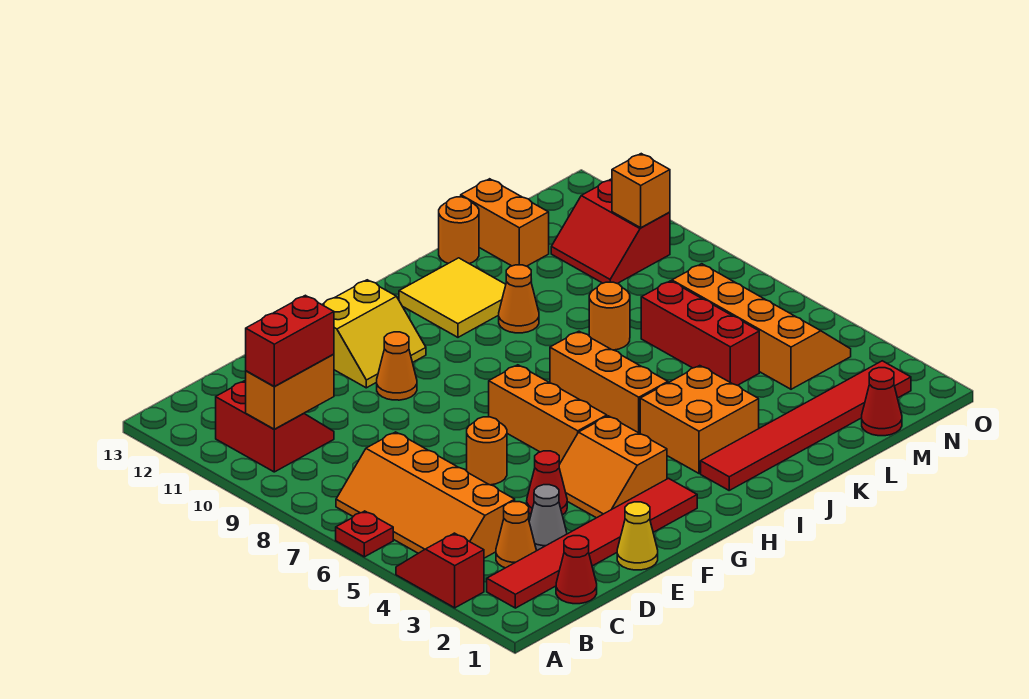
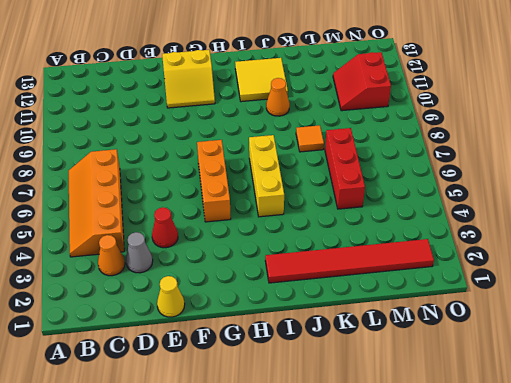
yellow 1x3 brick [249,135,284,217] -> orange 1x3 brick [550,331,668,433]
orange 1x1 tile [296,125,324,152] -> orange 1x1 round brick [589,282,630,350]
none -> red 1x2 slope [396,533,484,608]
none -> red 1x1 plate [336,511,393,557]
none -> red 1x6 tile [487,478,697,608]
none -> red 2x2 slope [216,380,334,472]

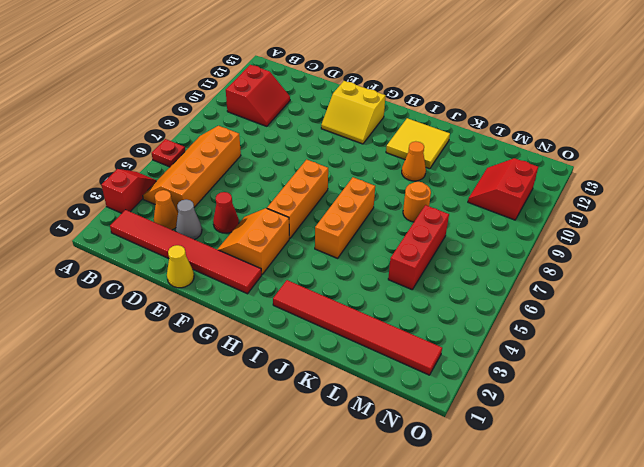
none -> red 1x1 cone [556,536,597,604]
none -> orange 1x1 round brick [467,417,507,485]
none -> orange 1x1 cone [377,332,417,400]
none -> orange 2x2 brick [640,366,759,473]

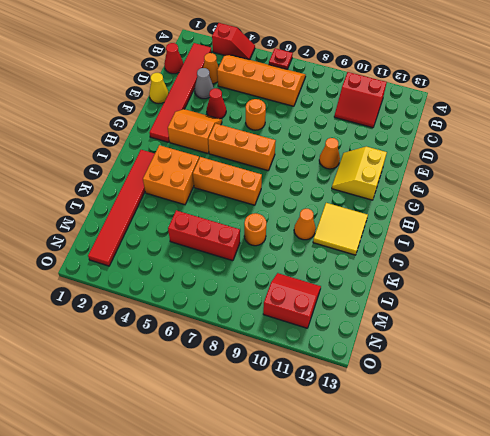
none -> orange 1x1 round brick [439,197,479,264]
none -> orange 1x2 brick [461,179,549,266]
none -> red 1x1 cone [862,368,902,436]
none -> orange 2x4 slope [672,264,851,389]

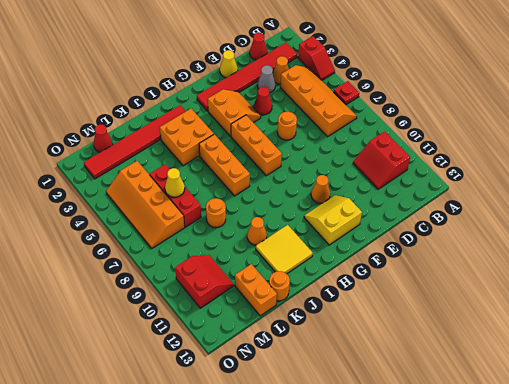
yellow 1x1 cone [165,168,185,197] -> none
none -> orange 1x2 brick [246,354,334,429]
none -> orange 1x1 brick [612,154,670,228]
none -> red 1x2 brick [246,295,334,386]

